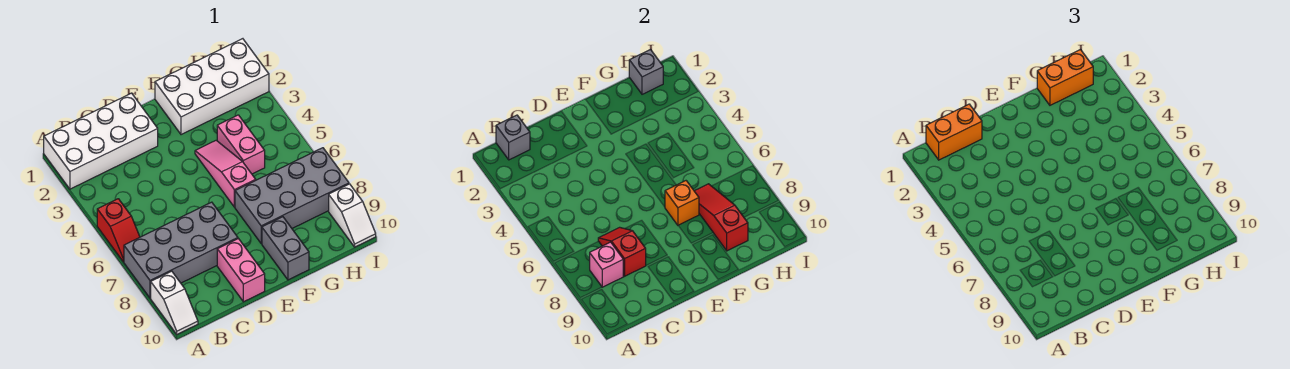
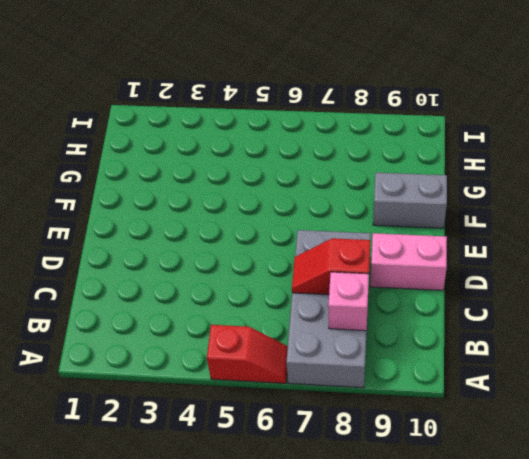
none -> white 2x4 brick [44,93,158,189]
none -> white 1x2 slope [151,271,198,334]
none -> white 2x4 brick [155,39,269,135]

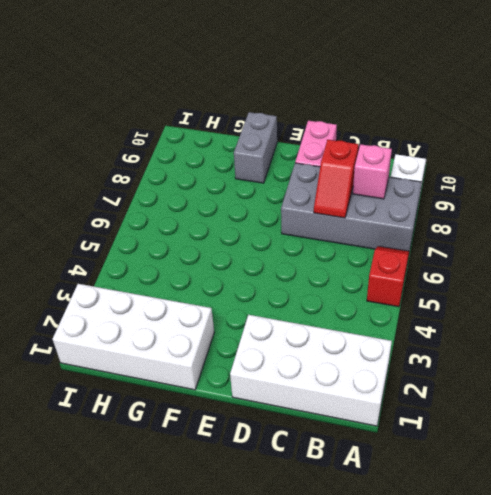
none -> pink 1x3 slope [195,140,256,207]
none -> grey 2x4 brick [235,148,349,244]
none -> pink 1x2 brick [217,115,265,174]

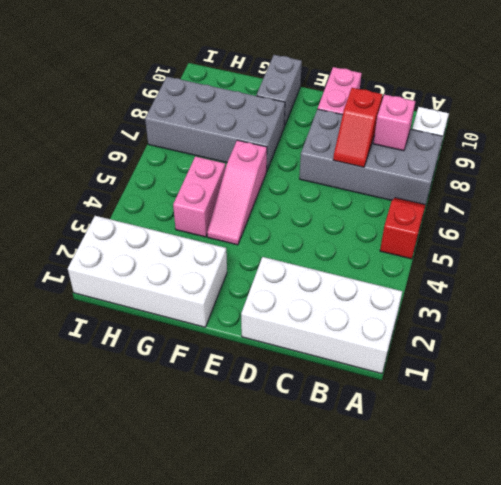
none -> white 1x2 slope [329,184,376,247]
none -> grey 1x1 brick [496,115,530,160]
none -> orange 1x1 brick [665,181,699,225]

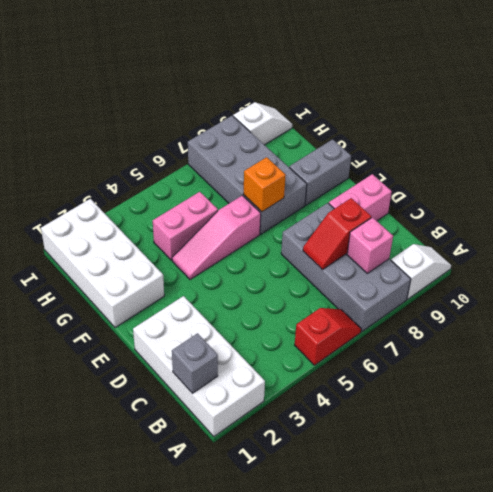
none -> red 1x3 slope [695,184,748,251]
none -> grey 1x1 brick [629,50,663,94]
none -> orange 1x2 brick [926,104,982,160]

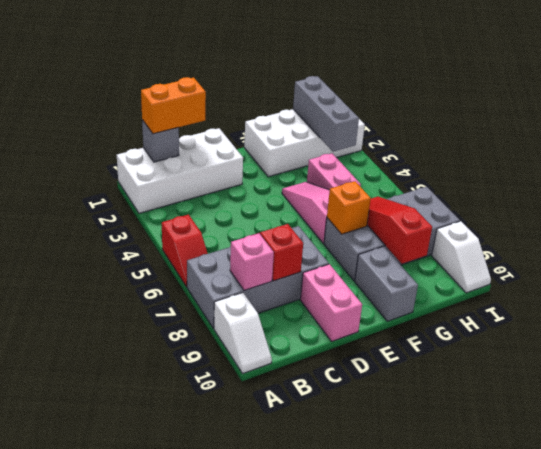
grey 1x3 brick [293,76,359,152] -> grey 1x1 brick [629,50,663,94]
none -> orange 1x2 brick [1037,50,1093,105]

